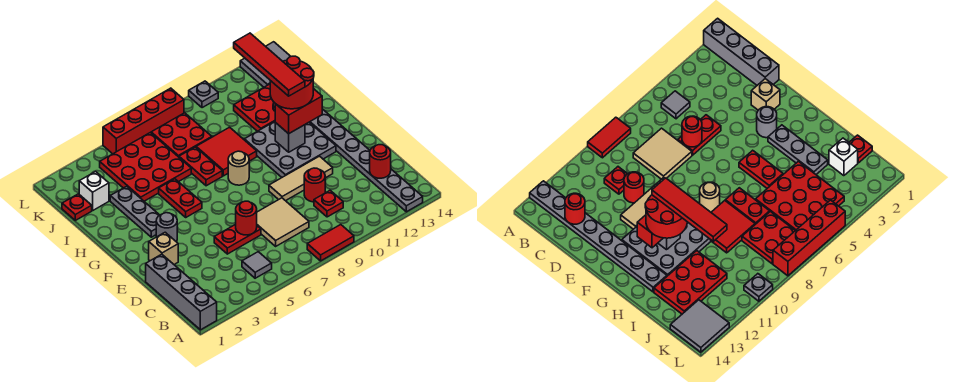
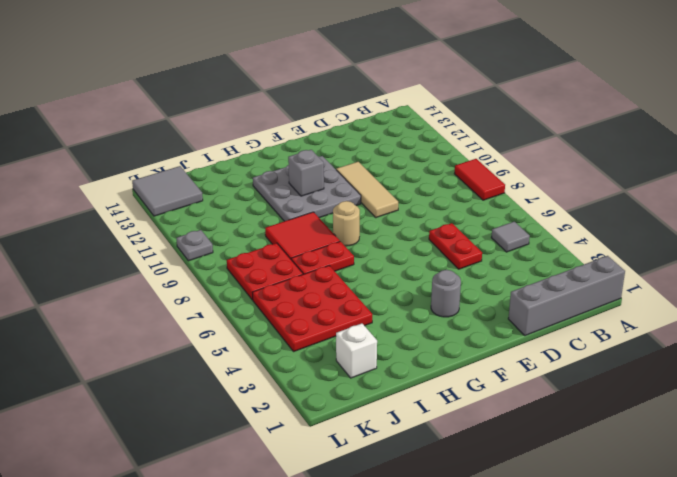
none -> grey 1x8 plate [310,109,423,212]
none -> tan 2x2 tile [257,198,309,246]
none -> red 1x1 plate [314,190,343,217]
none -> red 1x1 round brick [304,168,325,202]

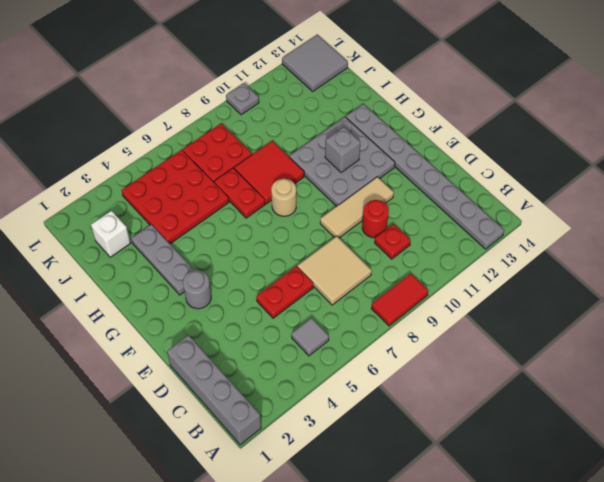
none -> tan 1x1 brick [149,232,178,264]
none -> red 1x2 plate [159,179,202,217]
none -> red 2x3 plate [234,84,275,131]
none -> red 1x1 plate [62,194,92,220]

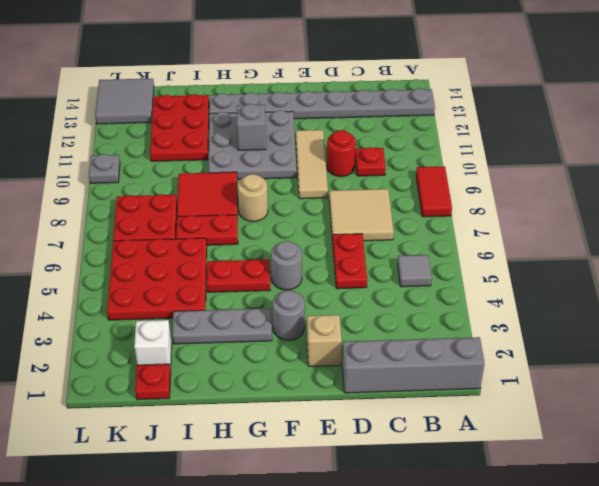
grey 1x1 round brick [271,241,302,290] -> none
none -> red 1x4 brick [103,88,184,154]
none -> red 1x1 round brick [370,145,391,178]
none -> red 1x1 round brick [236,201,257,235]
none -> red 1x2 brick [275,89,322,134]

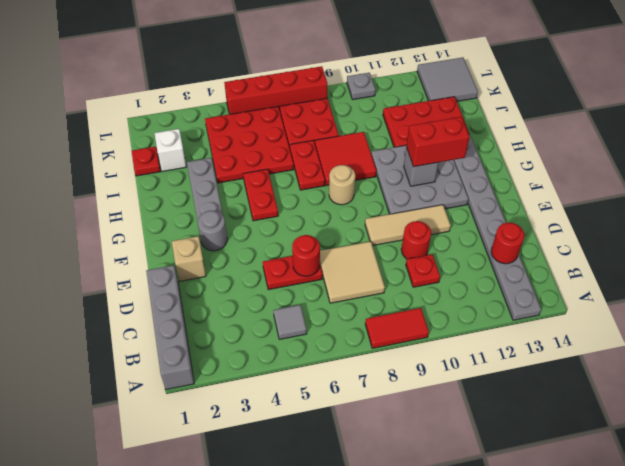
none -> red 2x2 round brick [270,56,314,109]
none -> red 1x4 tile [234,33,305,96]

